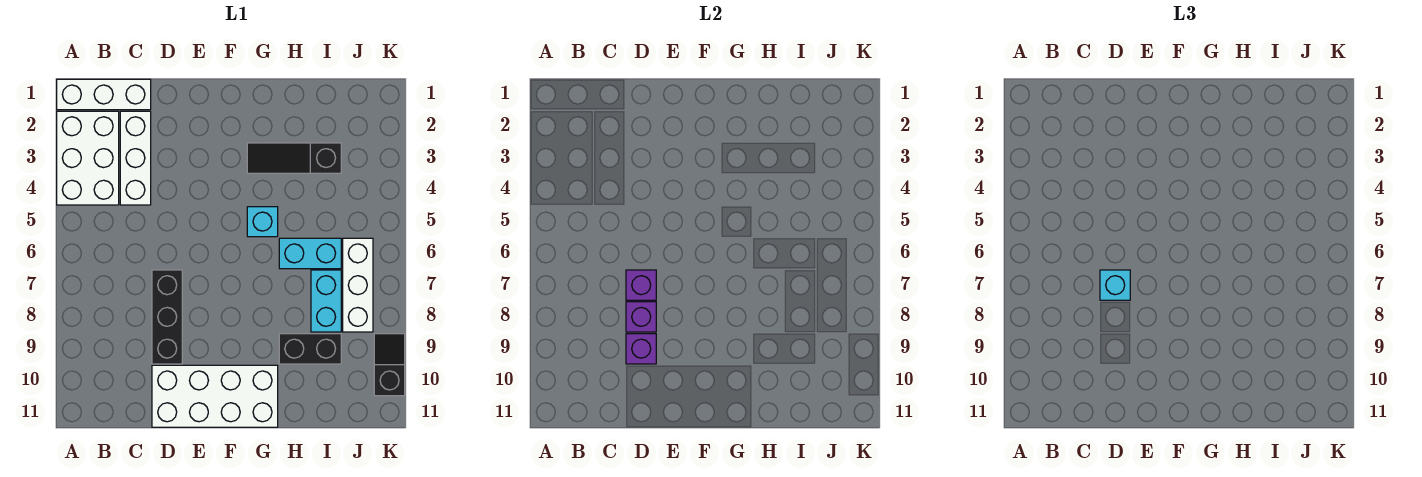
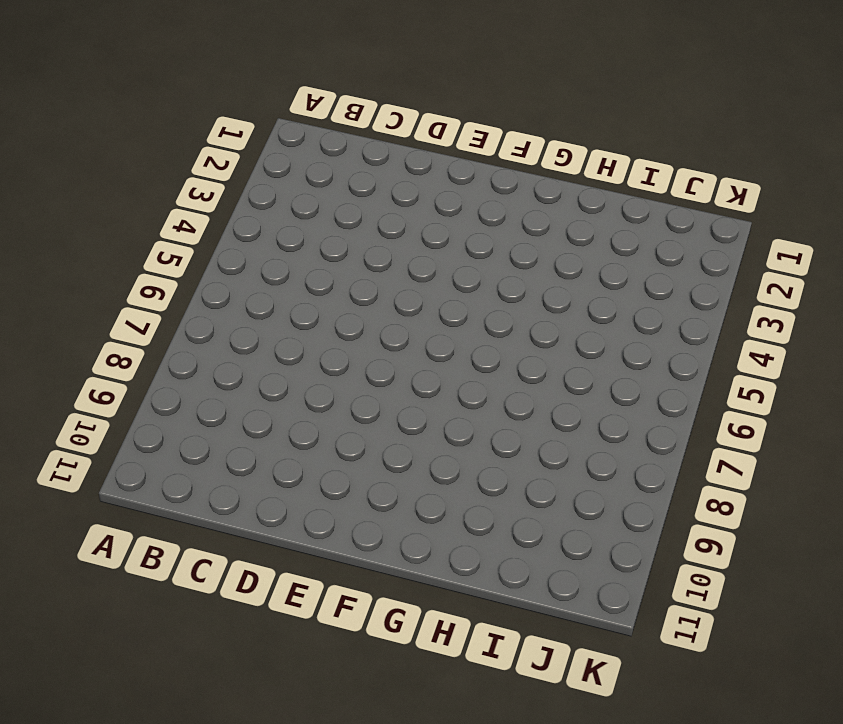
none -> white 1x3 brick [57,79,151,110]
none -> white 2x3 brick [57,111,119,205]
none -> white 1x3 brick [120,111,151,205]

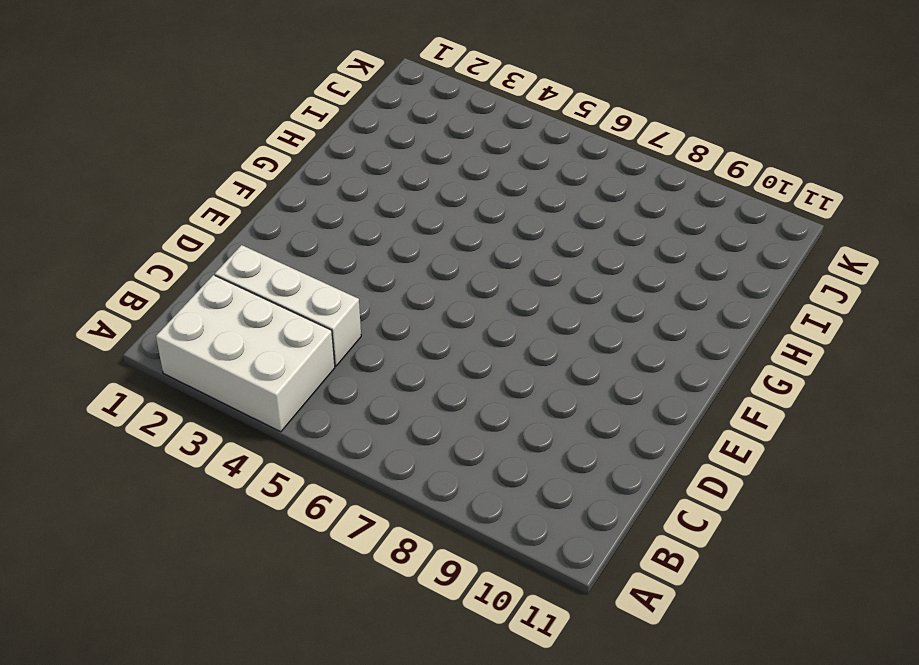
none -> white 1x3 brick [57,79,151,110]
none -> black 1x3 brick [152,270,182,364]
none -> white 2x4 brick [152,365,278,427]

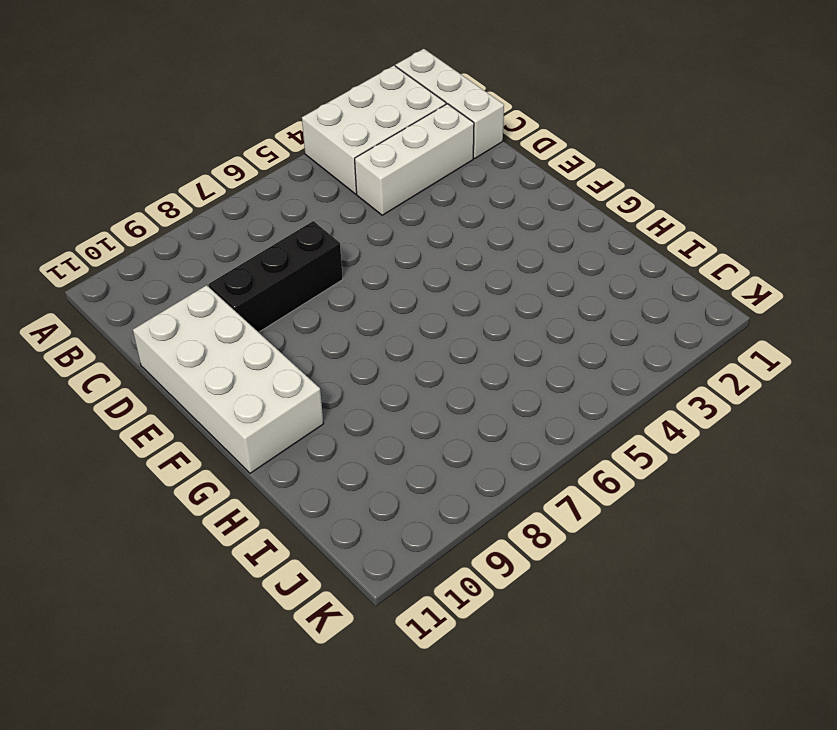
none -> black 1x3 slope [247,143,341,173]
none -> cyan 1x1 brick [247,207,278,237]
none -> cyan 1x2 brick [279,238,341,269]

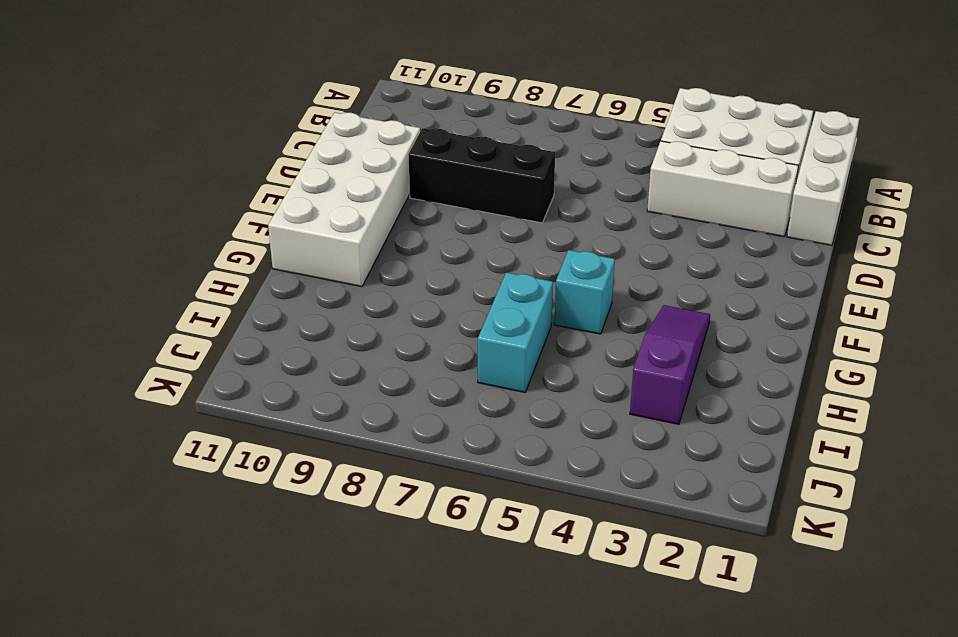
purple 1x3 slope [630,305,710,424] -> black 1x3 slope [247,143,341,173]
none -> black 1x2 brick [279,334,341,364]
none -> cyan 1x2 brick [311,270,341,332]
none -> white 1x3 brick [343,238,373,332]

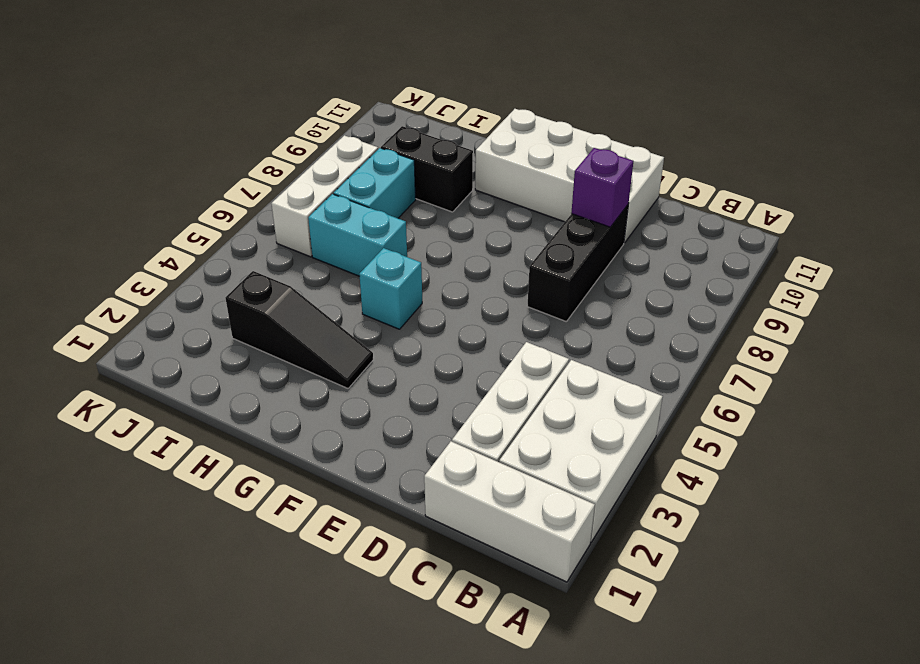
none -> black 1x2 slope [374,334,405,396]
none -> purple 1x1 brick [626,270,656,300]
none -> purple 1x1 brick [626,302,656,332]

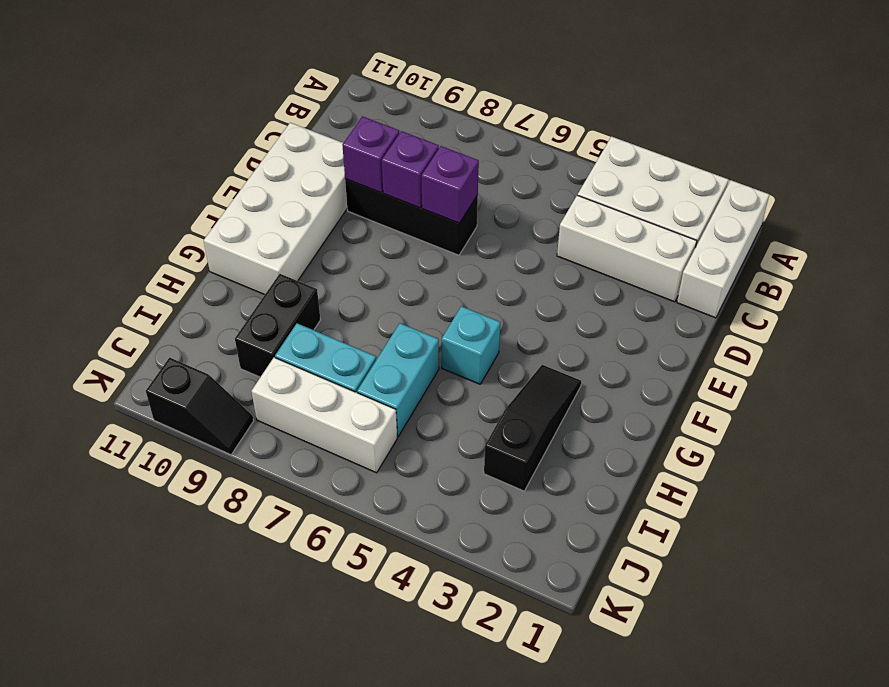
none -> cyan 1x1 brick [1100,270,1130,300]

